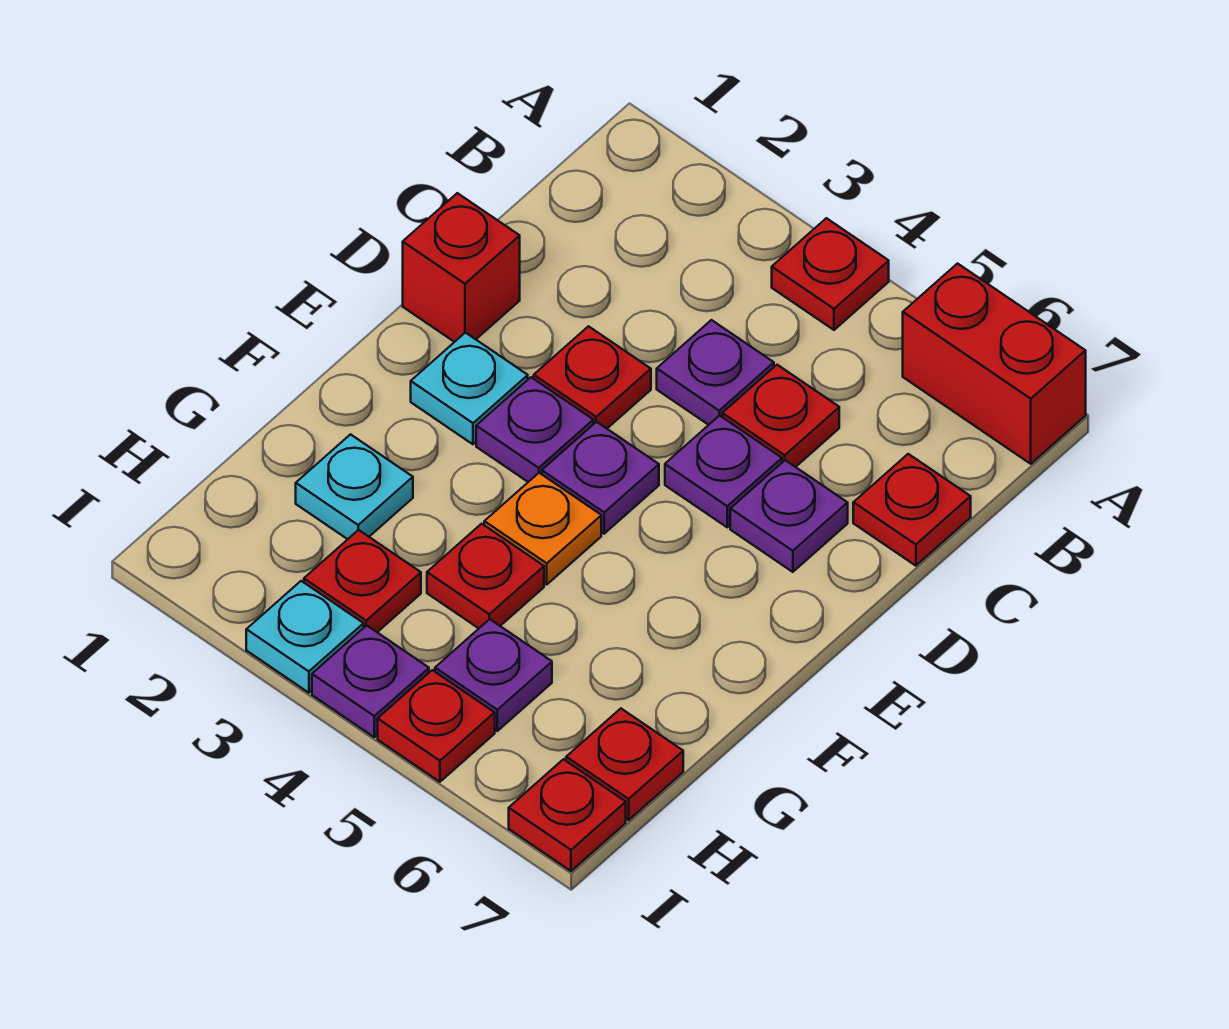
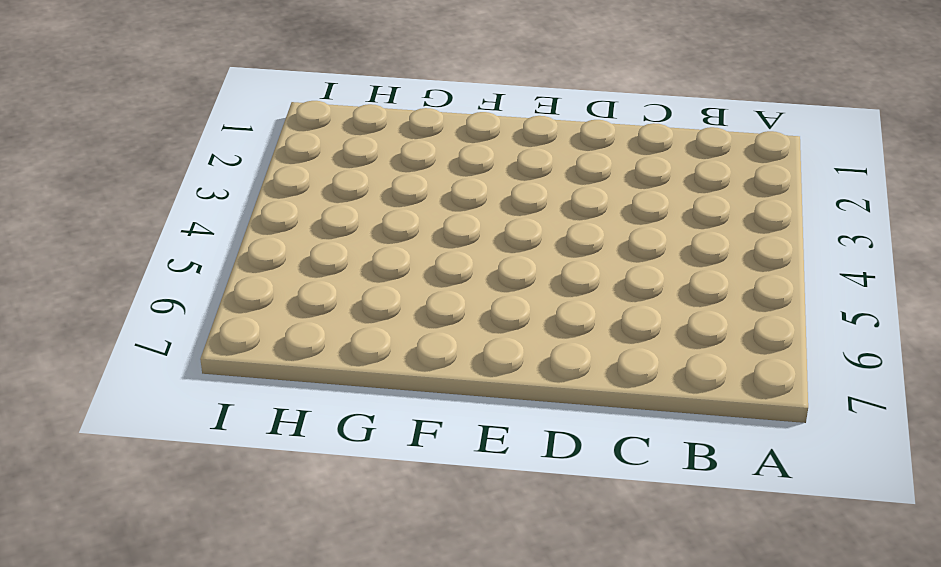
none -> red 1x1 plate [772,218,889,330]
none -> red 1x2 brick [903,264,1086,464]
none -> purple 1x1 plate [657,320,774,425]

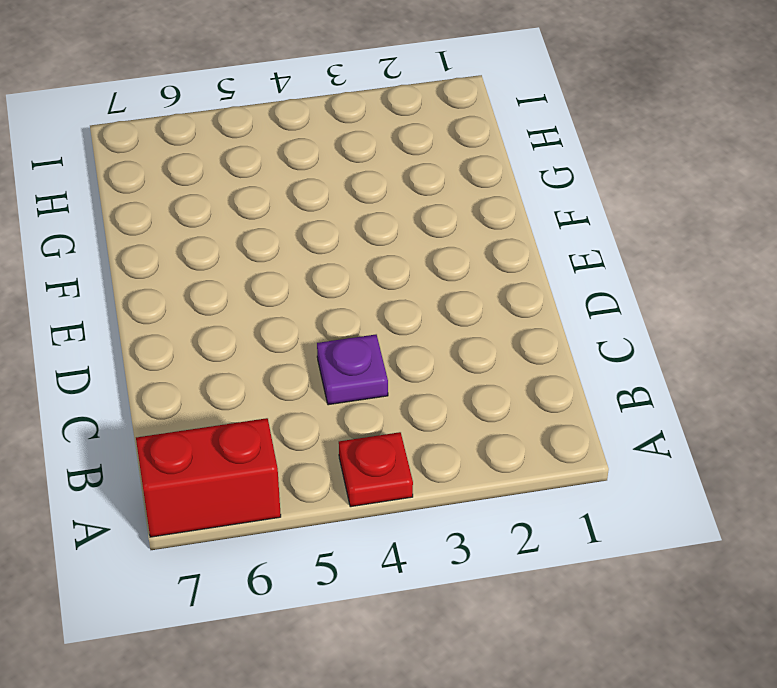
none -> red 1x1 plate [722,365,839,467]
none -> red 1x1 plate [853,454,971,566]
none -> red 1x1 brick [403,193,520,342]

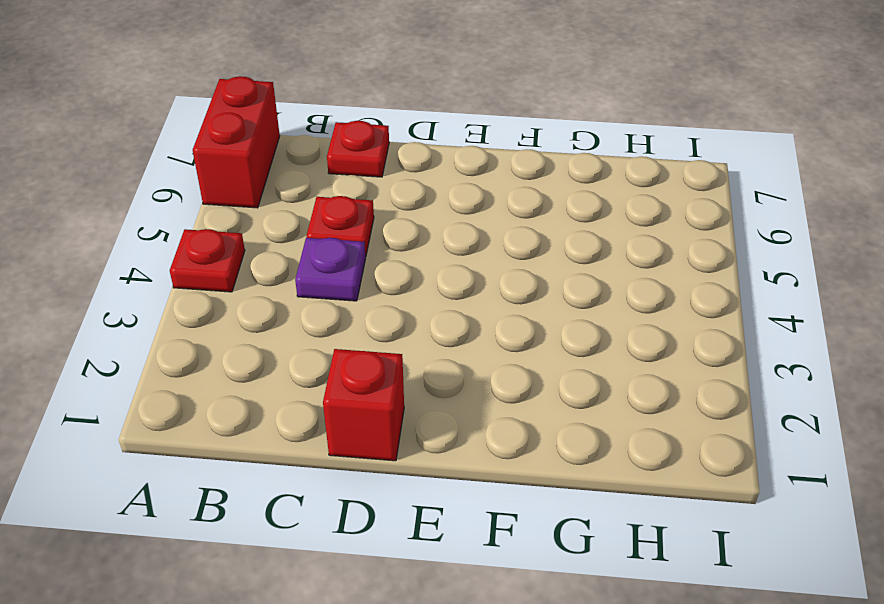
none -> red 1x1 plate [534,326,651,428]
none -> purple 1x1 plate [665,415,782,527]
none -> purple 1x1 plate [730,460,848,572]

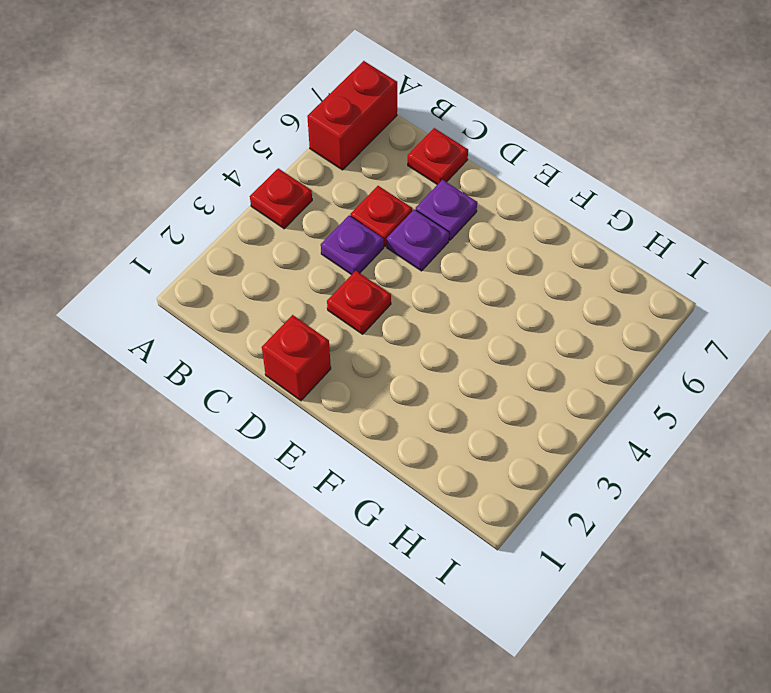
none -> cyan 1x1 plate [411,333,528,444]
none -> purple 1x1 plate [476,377,593,482]
none -> purple 1x1 plate [542,422,659,534]

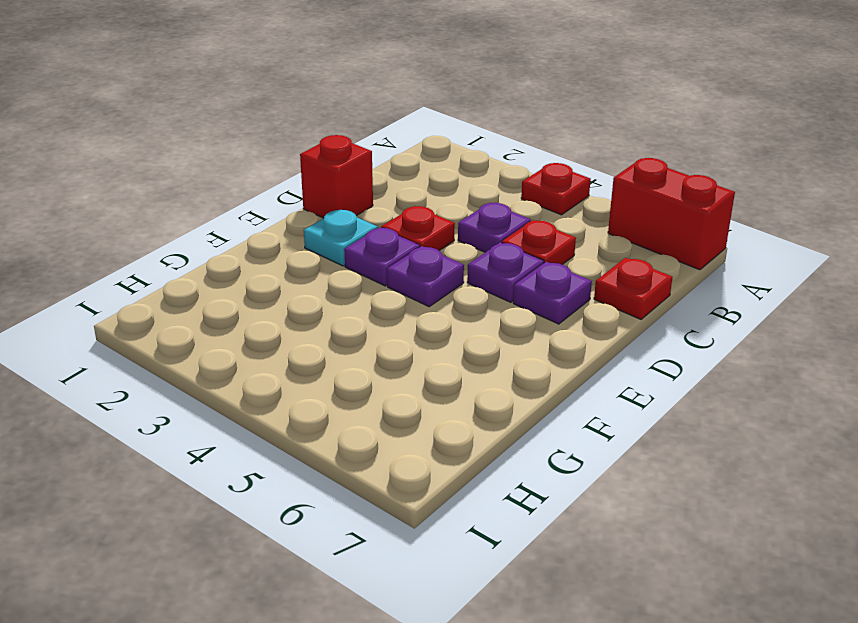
none -> orange 1x1 plate [484,473,601,584]
none -> cyan 1x1 plate [296,434,413,539]
none -> red 1x1 plate [427,524,544,628]

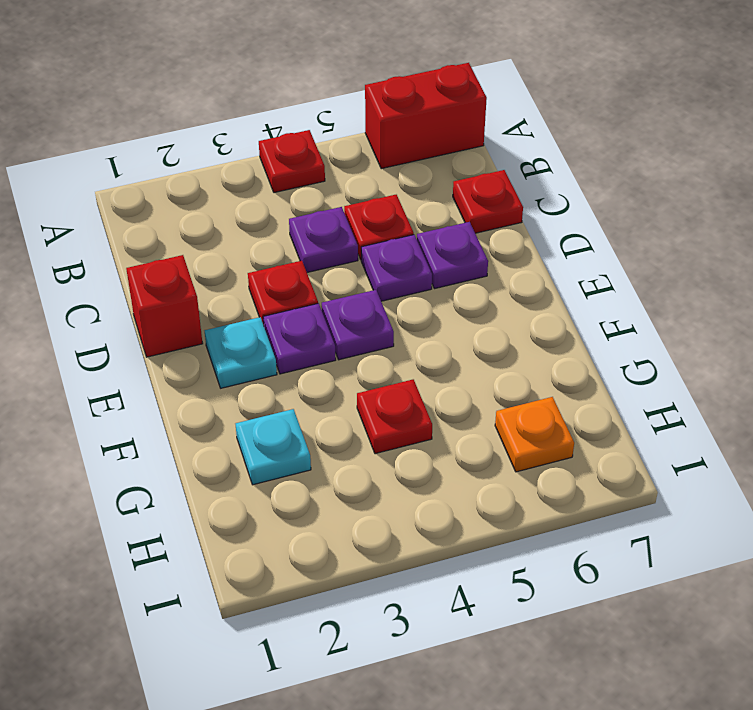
orange 1x1 plate [495,397,574,472] -> orange 1x1 plate moved to [484,473,601,584]
none -> red 1x1 plate [304,530,421,632]
none -> purple 1x1 plate [435,619,552,731]
none -> red 1x1 plate [566,709,683,820]

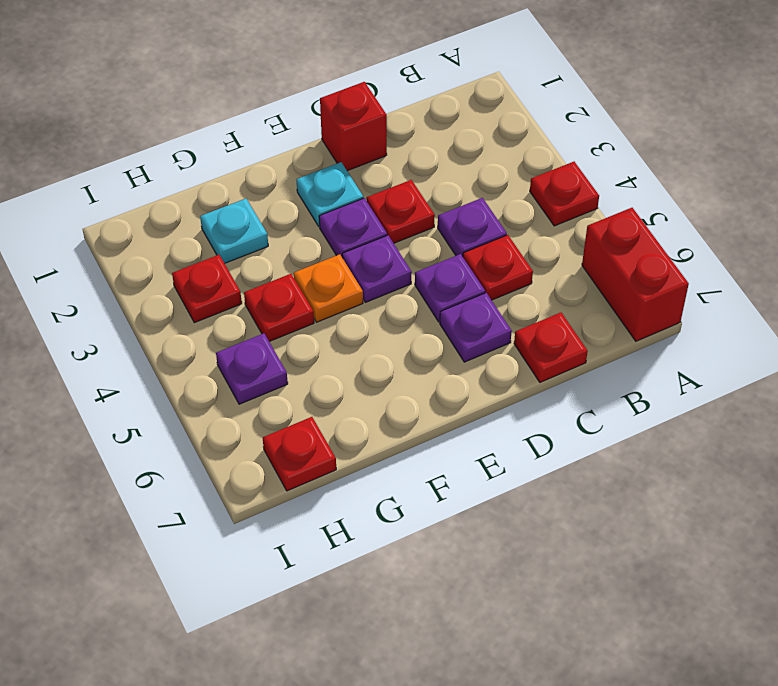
none -> cyan 1x1 plate [246,581,364,693]
none -> purple 1x1 plate [312,625,429,737]
none -> red 1x1 plate [378,670,495,782]

